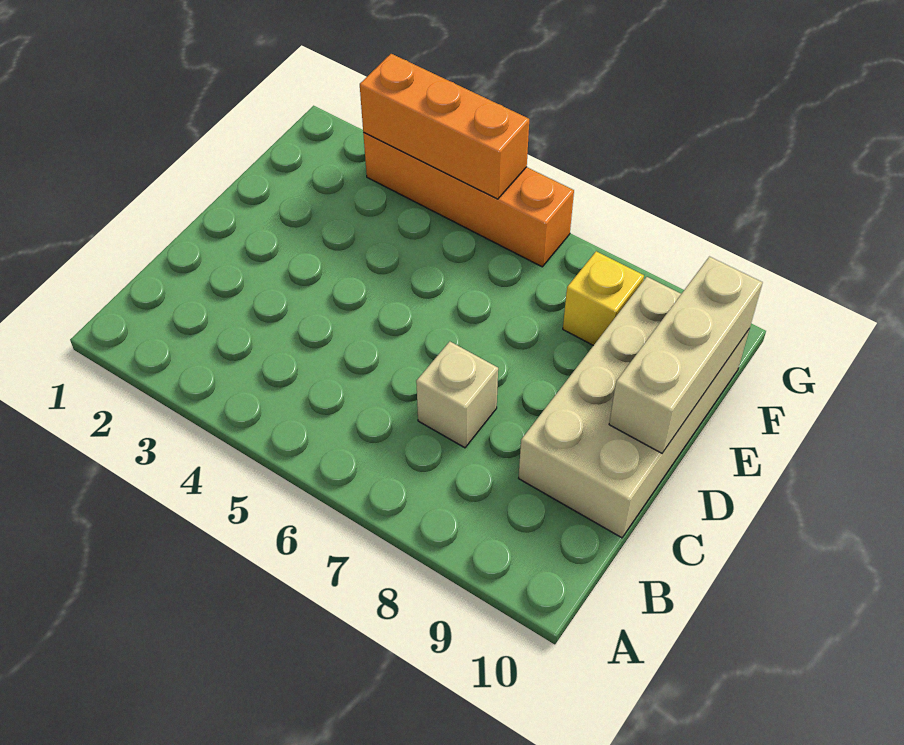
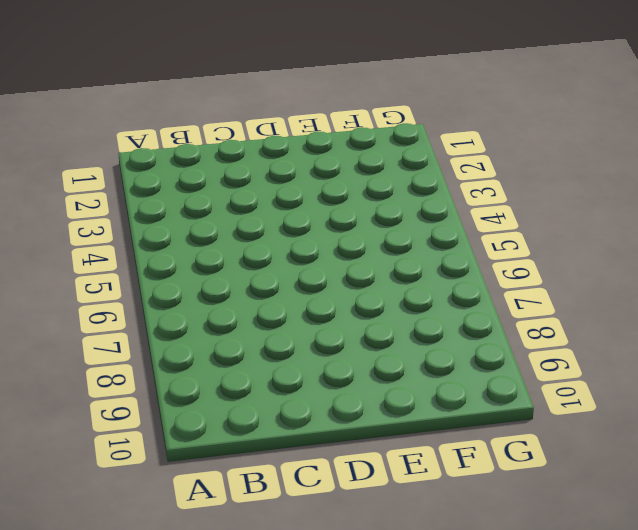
none -> tan 1x1 brick [416,342,498,448]
none -> tan 2x4 brick [519,277,749,538]

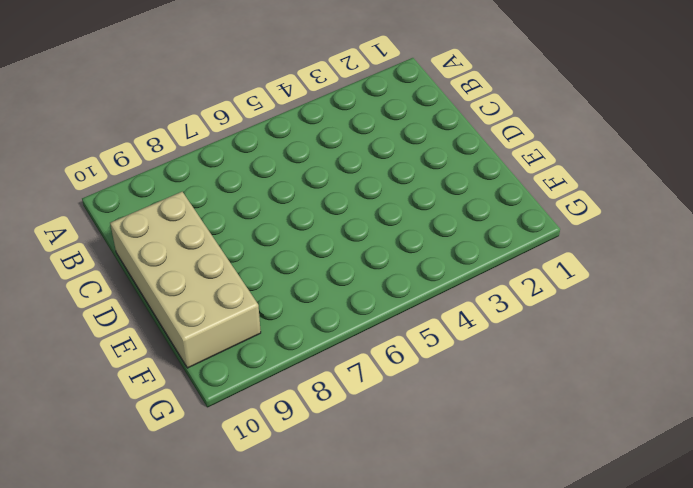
none -> tan 1x1 brick [416,342,498,448]
none -> yellow 1x1 brick [563,251,644,346]

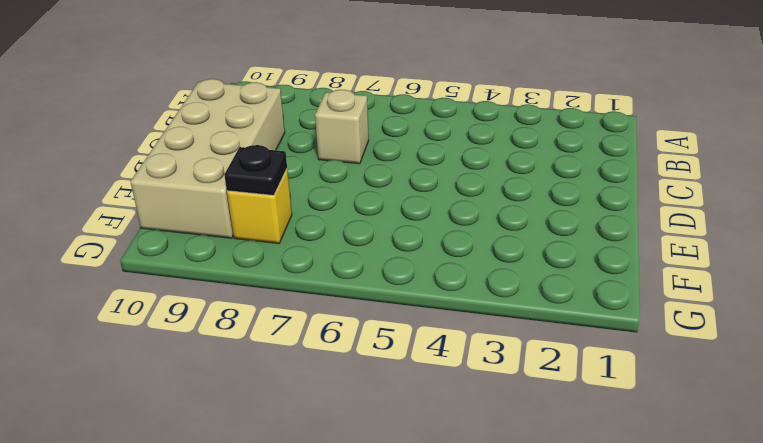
black 1x1 plate [224,145,287,195] -> none
none -> orange 1x4 brick [363,132,574,267]
none -> tan 1x3 brick [609,257,763,453]

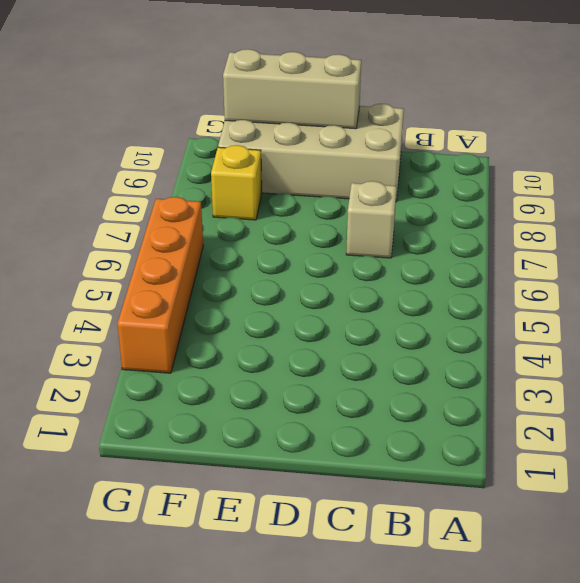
none -> orange 1x3 brick [360,54,529,199]

